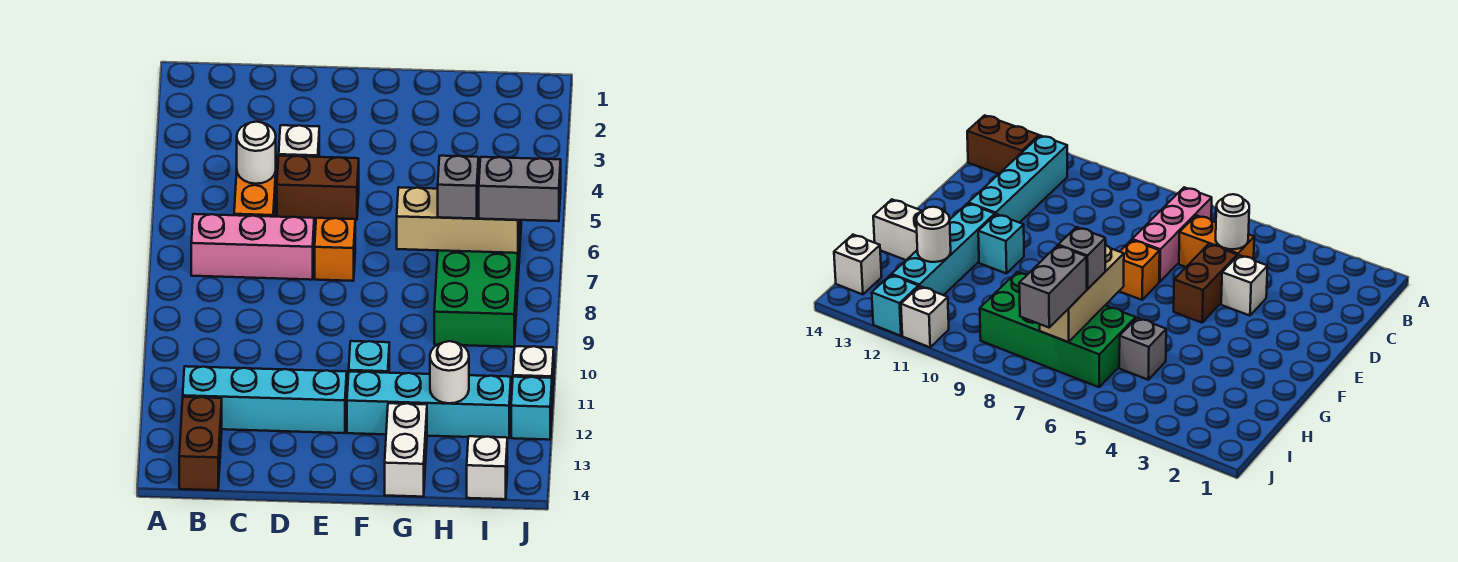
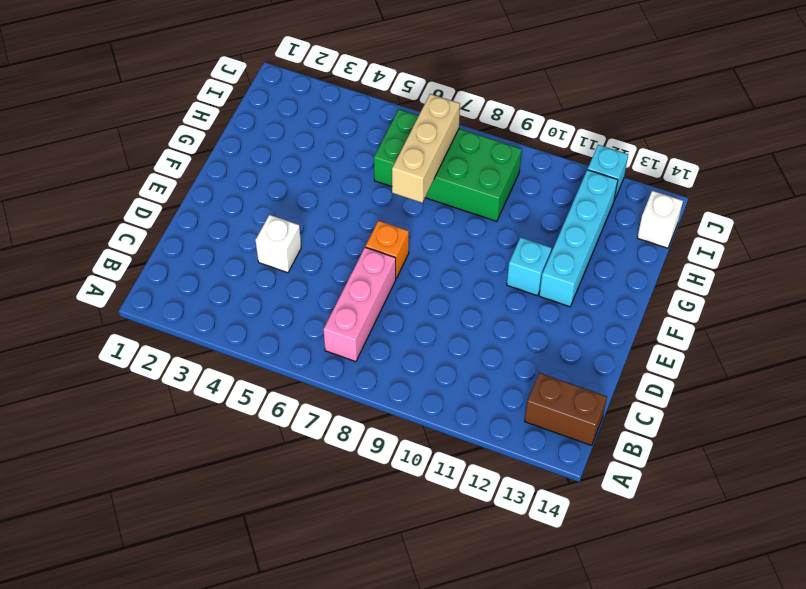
none -> cyan 1x4 brick [183,366,347,433]
none -> orange 1x2 brick [234,156,277,217]
none -> brown 1x2 brick [277,156,359,220]

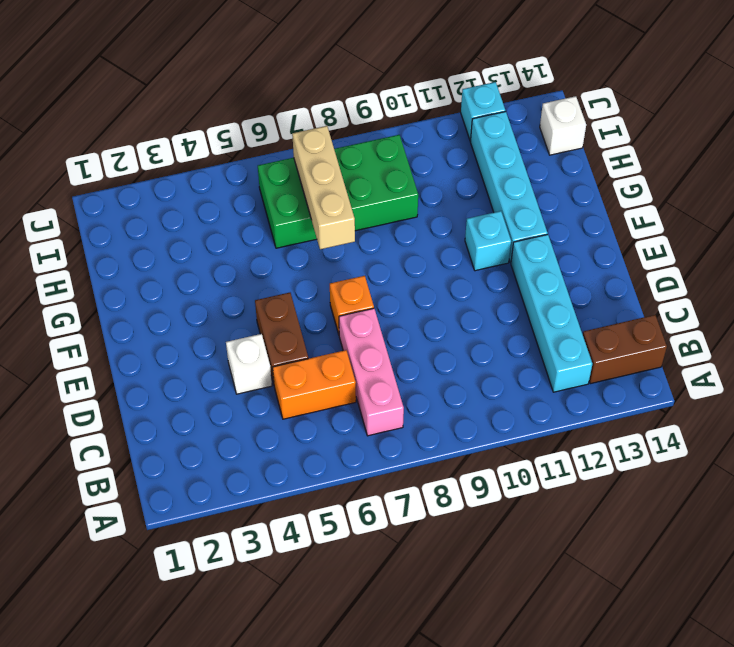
none -> white 1x2 brick [385,403,427,497]
none -> grey 1x1 brick [1119,318,1166,380]
none -> white 1x1 brick [513,346,554,401]

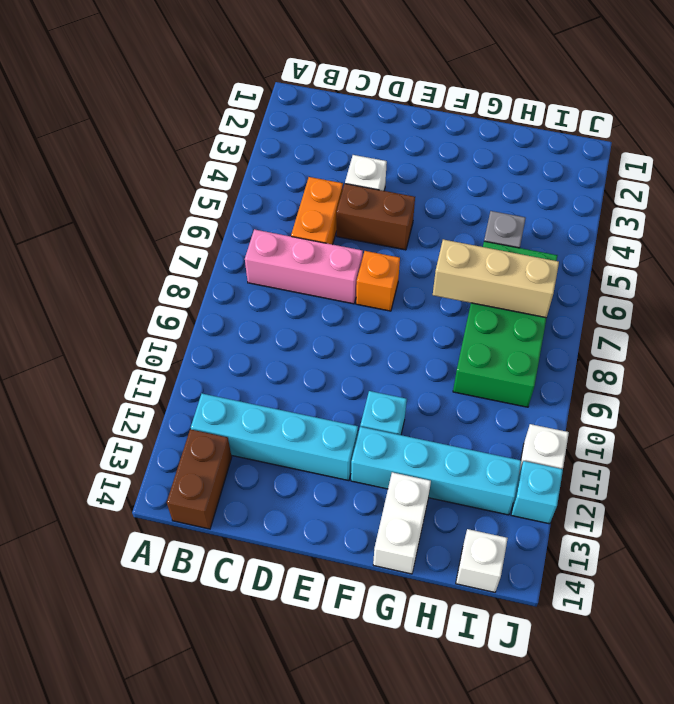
none -> white 1x1 round brick [237,122,276,184]
none -> white 1x1 round brick [430,341,469,403]
none -> grey 1x1 brick [438,156,478,219]

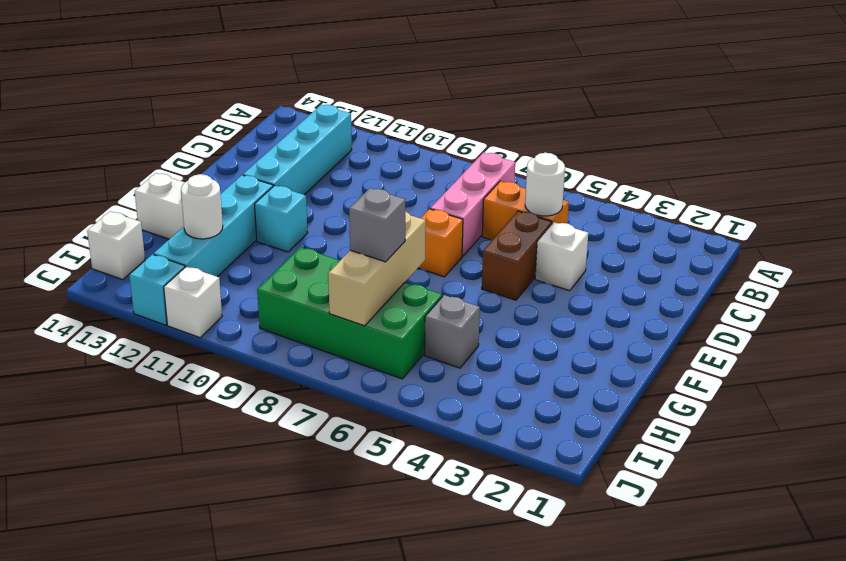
none -> brown 1x2 brick [179,397,222,490]
none -> grey 1x2 brick [479,157,561,221]

